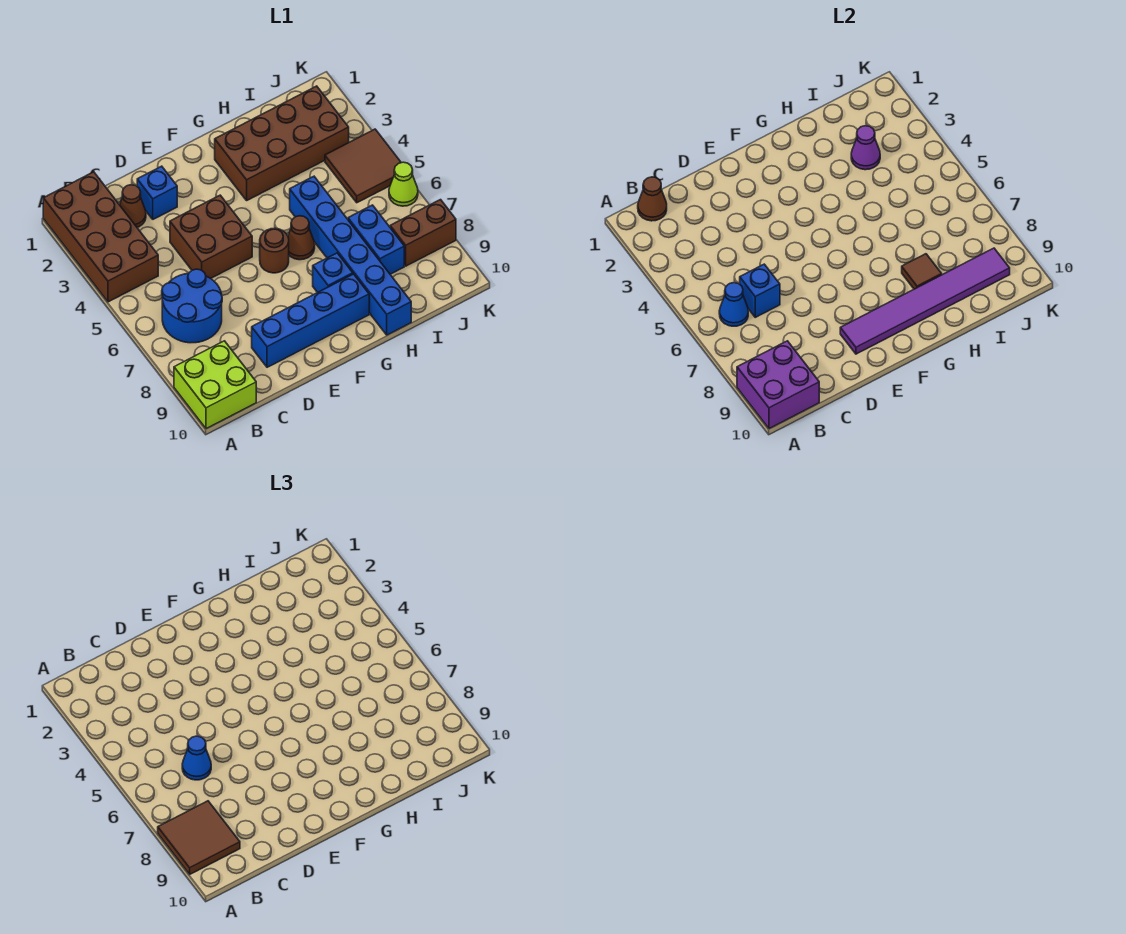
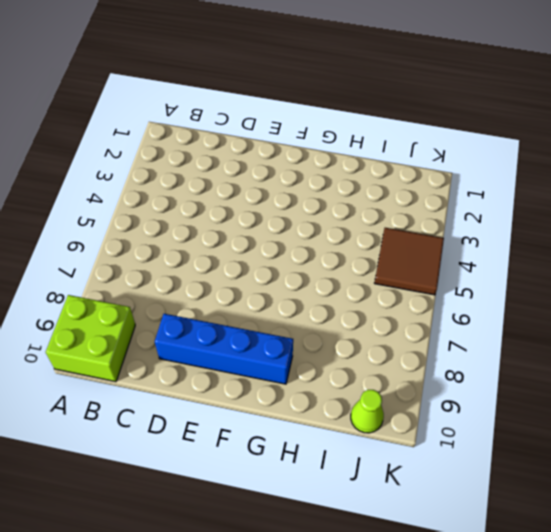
lime 1x1 cone [351,390,384,433] -> lime 1x1 cone moved to [389,162,418,206]
none -> brown 2x4 brick [43,172,158,302]
none -> blue 2x2 round brick [162,269,222,343]
none -> brown 1x1 cone [119,185,146,227]

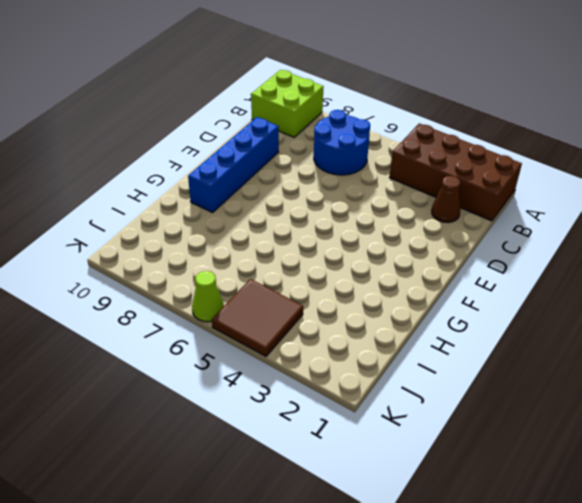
none -> blue 1x1 brick [137,166,177,219]
none -> brown 2x2 brick [170,195,252,278]
none -> brown 1x1 round brick [260,228,289,273]

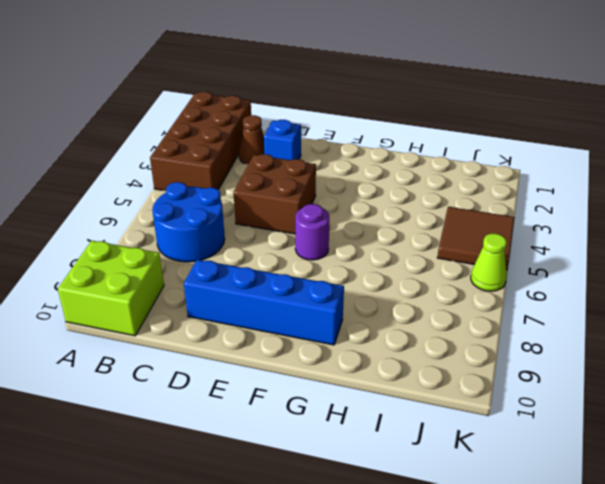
purple 1x1 round brick [295,204,329,260] -> brown 1x1 round brick [260,228,289,273]
none -> brown 2x4 brick [215,86,349,200]
none -> brown 1x1 cone [288,216,315,260]
none -> blue 1x1 brick [313,253,353,292]

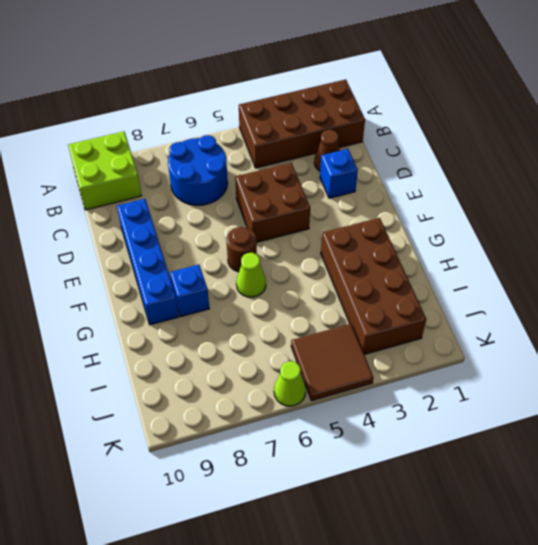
lime 1x1 cone [236,253,266,297] -> brown 1x1 cone [288,216,315,260]
none -> blue 1x6 brick [290,176,411,335]
none -> blue 1x2 brick [348,205,404,274]
none -> brown 1x2 brick [390,200,456,266]

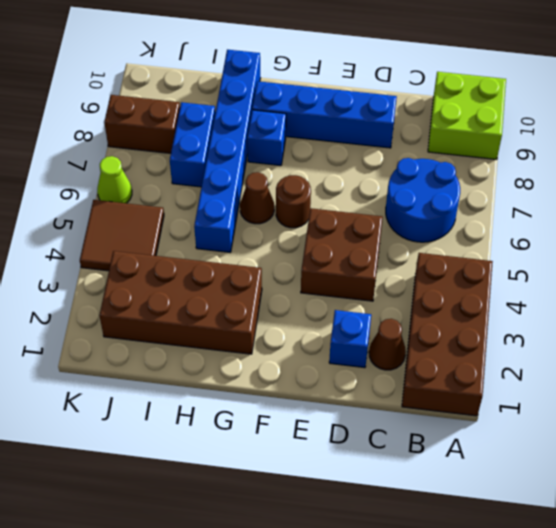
none -> purple 2x2 brick [737,341,819,429]
none -> brown 1x1 cone [638,177,667,221]
none -> blue 1x1 cone [719,283,748,326]

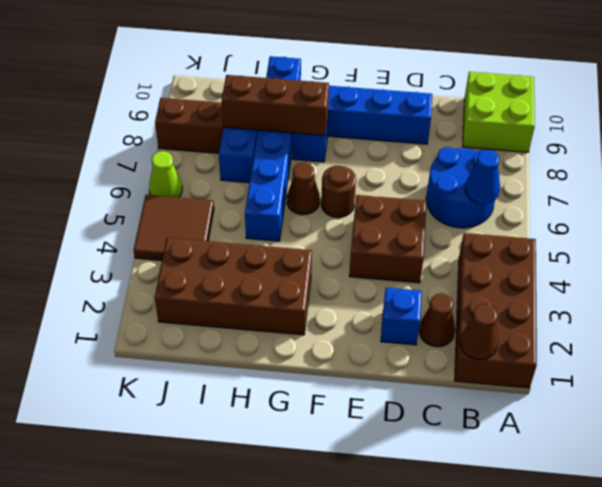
brown 1x3 brick [222,75,329,136] -> brown 1x1 tile [902,254,942,289]
none -> purple 2x2 brick [737,341,819,429]
none -> blue 1x1 brick [740,264,780,317]
none -> purple 1x6 tile [840,248,1010,354]

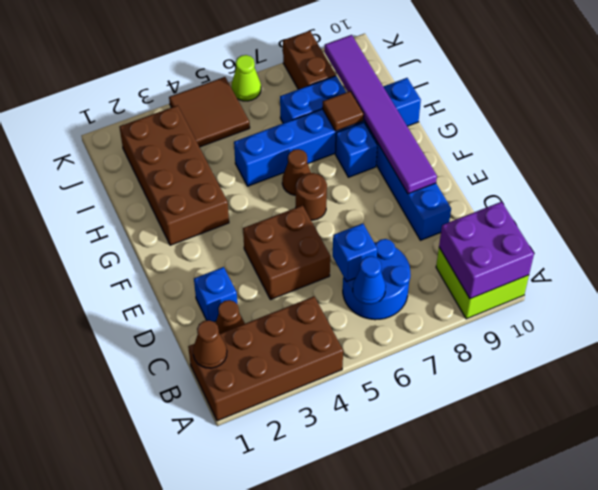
none -> purple 1x1 cone [851,126,880,170]
none -> brown 2x2 tile [158,801,240,874]
none -> blue 1x1 cone [182,736,211,780]

